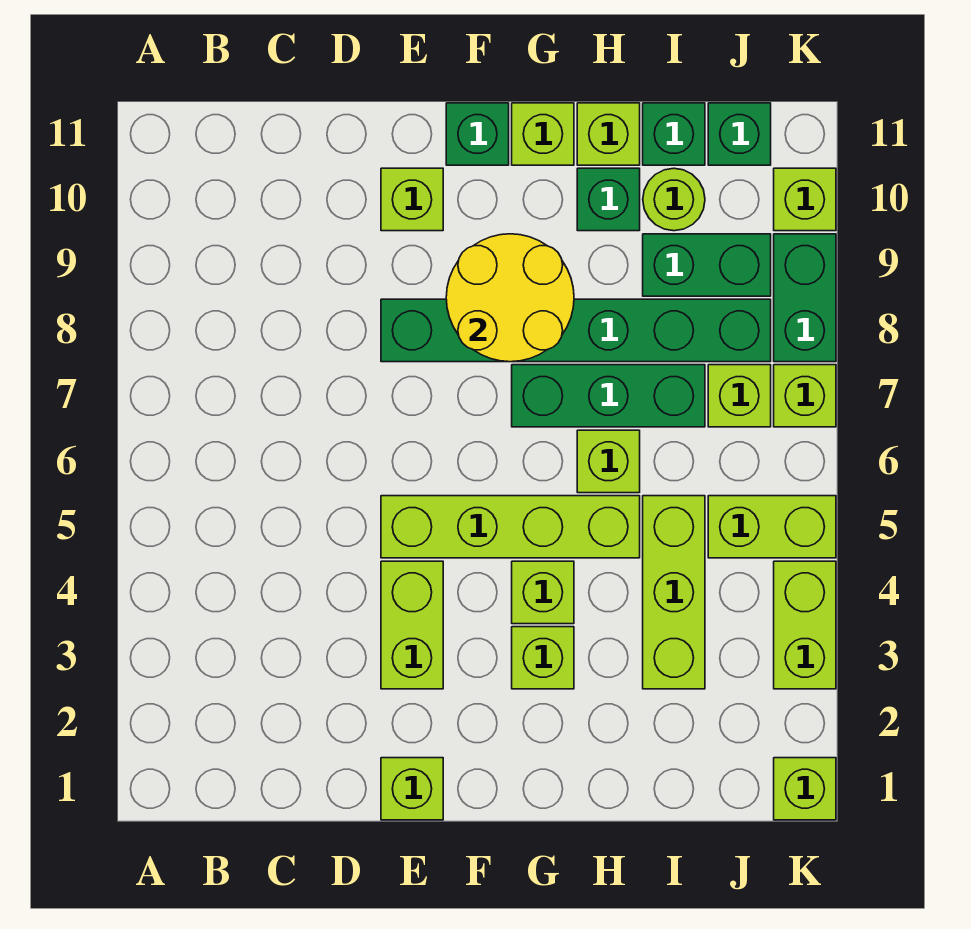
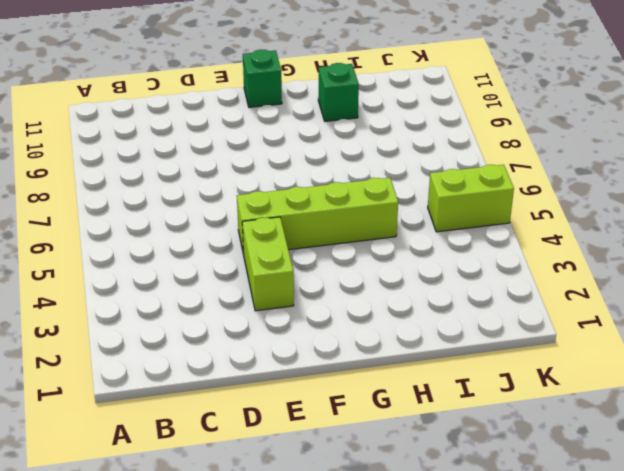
none -> lime 1x1 brick [381,758,443,820]
none -> green 1x6 brick [381,299,771,362]
none -> lime 1x1 brick [381,168,443,231]

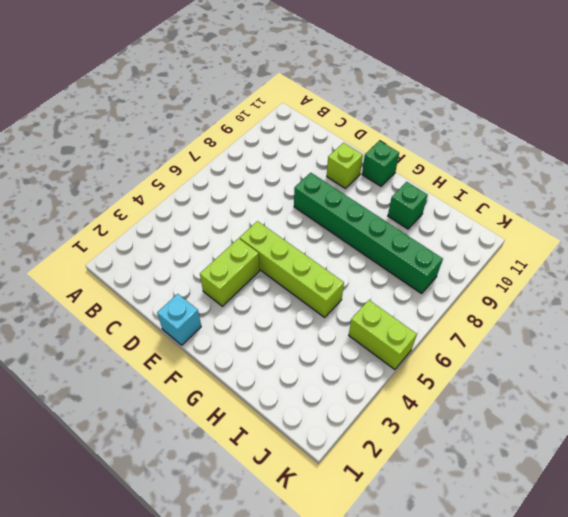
cyan 1x1 brick [157,294,201,345] -> lime 1x1 brick [381,758,443,820]
none -> lime 1x1 brick [512,627,574,689]
none -> lime 1x1 brick [512,561,574,624]
none -> green 1x3 brick [512,365,705,427]

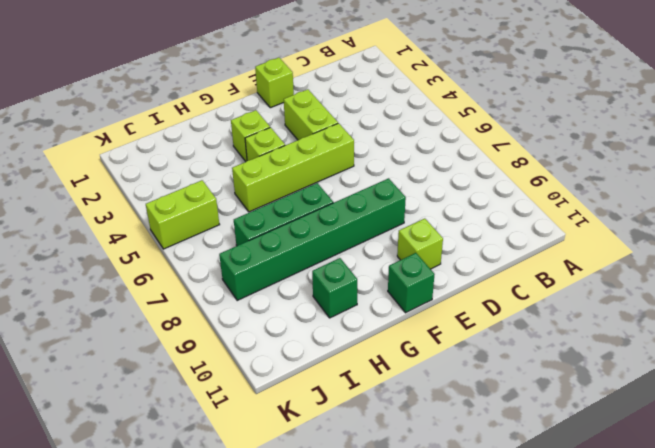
none -> lime 1x1 brick [512,103,574,165]
none -> lime 1x1 brick [577,430,640,493]
none -> lime 1x1 brick [577,103,640,165]

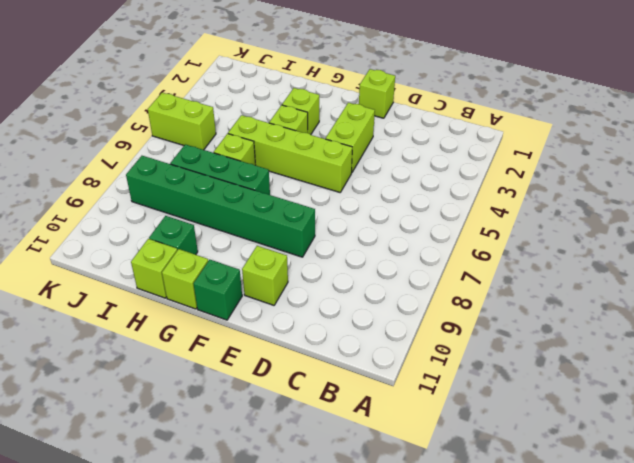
none -> lime 1x3 brick [643,496,705,689]
none -> green 1x2 brick [643,234,771,296]
none -> lime 1x1 round brick [643,168,705,231]

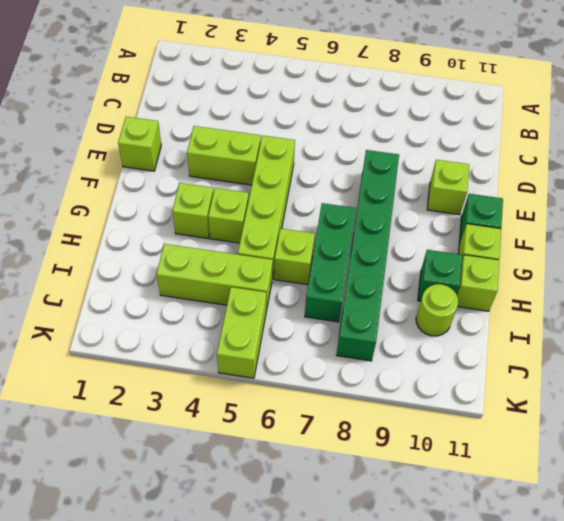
none -> green 1x2 brick [643,234,771,296]
none -> green 1x1 brick [643,103,705,165]
none -> lime 1x1 brick [708,365,771,427]

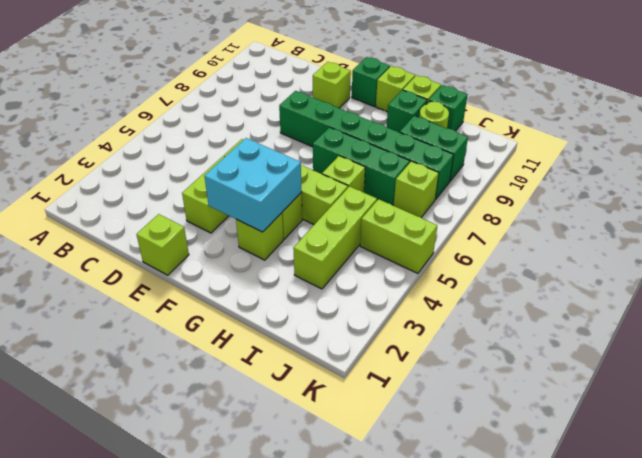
cyan 2x2 brick [204,138,302,232] -> none
none -> green 1x1 brick [708,103,771,165]
none -> lime 1x1 brick [774,758,836,820]
none -> lime 1x2 brick [774,561,836,689]

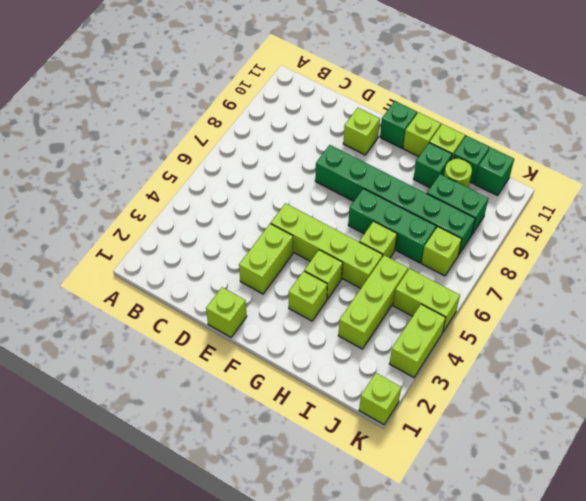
none -> lime 1x1 brick [774,365,836,427]
none -> green 1x2 brick [774,234,836,362]
none -> lime 1x1 brick [774,168,836,231]

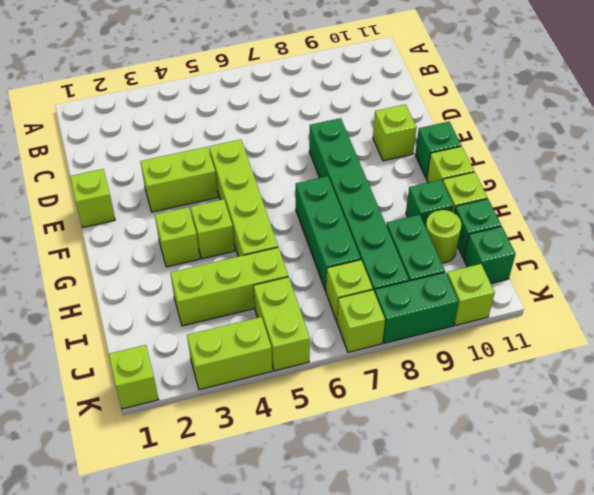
none -> lime 1x1 brick [577,430,640,493]
none -> yellow 2x2 round brick [446,234,574,362]

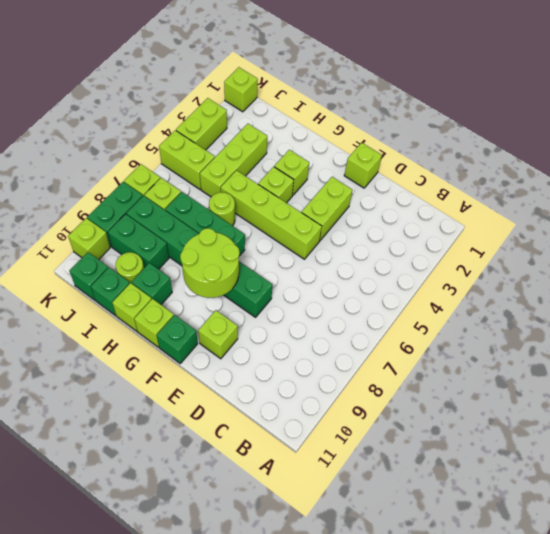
lime 2x2 round brick [180,228,240,298] -> yellow 2x2 round brick [446,234,574,362]
lime 1x1 round brick [209,192,235,226] -> lime 1x1 brick [577,430,640,493]

